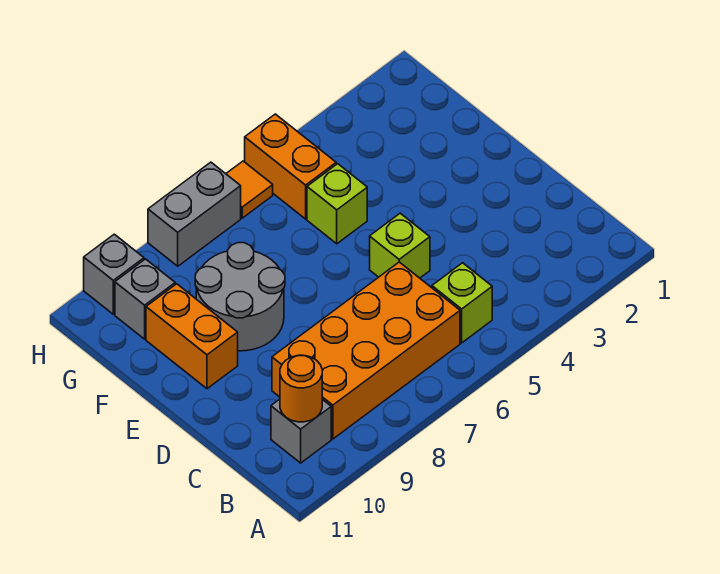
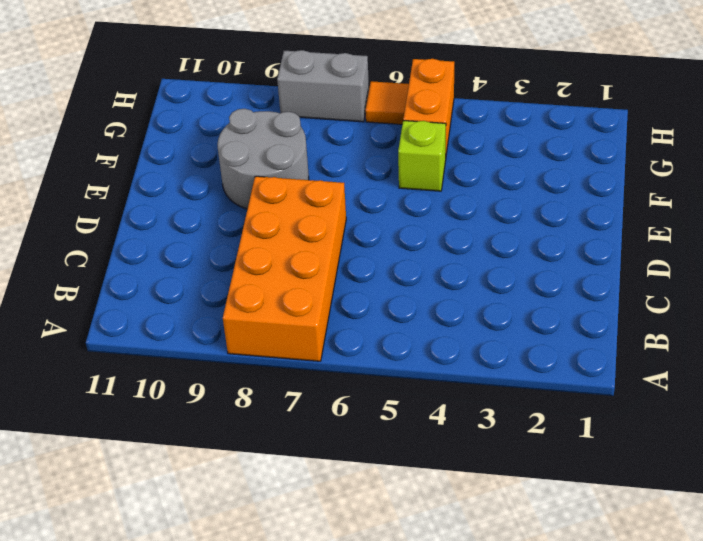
orange 2x4 brick [223,176,346,361] -> orange 2x4 brick turned to [272,262,460,439]
none -> lime 1x1 brick [432,263,492,343]
none -> grey 1x1 brick [271,399,331,463]
none -> lime 1x1 brick [370,213,430,278]

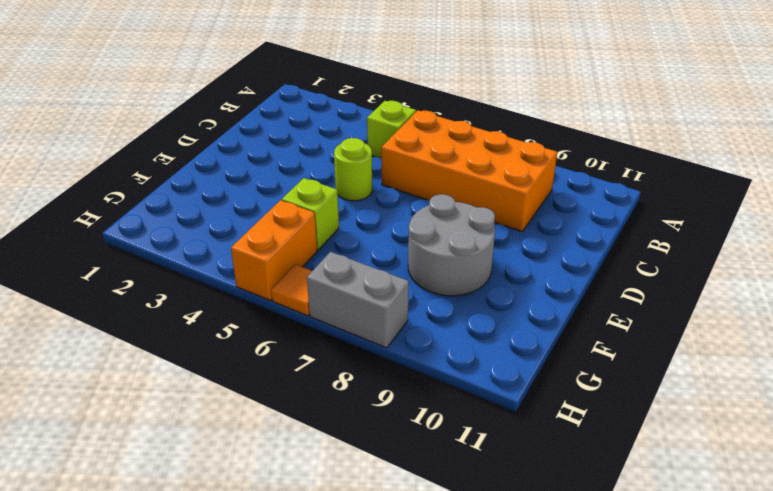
lime 1x1 round brick [334,138,372,201] -> lime 1x1 brick [370,213,430,278]
none -> grey 1x1 brick [271,399,331,463]
none -> orange 1x2 brick [146,284,238,389]
none -> grey 1x1 brick [115,259,175,339]

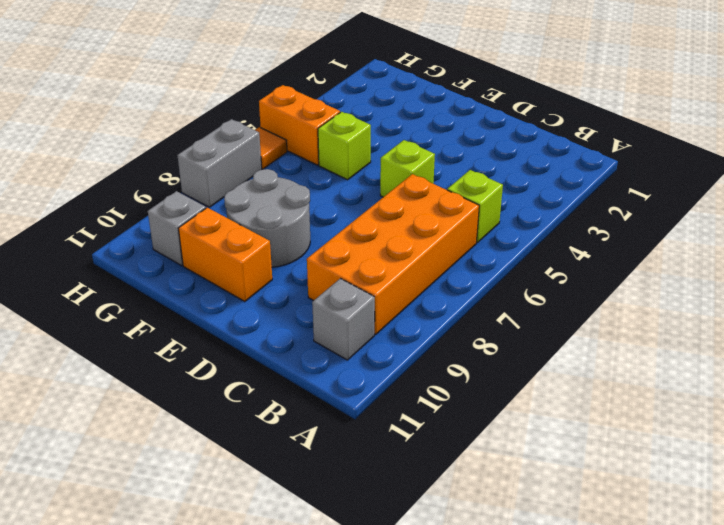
none -> grey 1x1 brick [84,234,144,314]
none -> orange 1x1 round brick [280,355,322,422]

